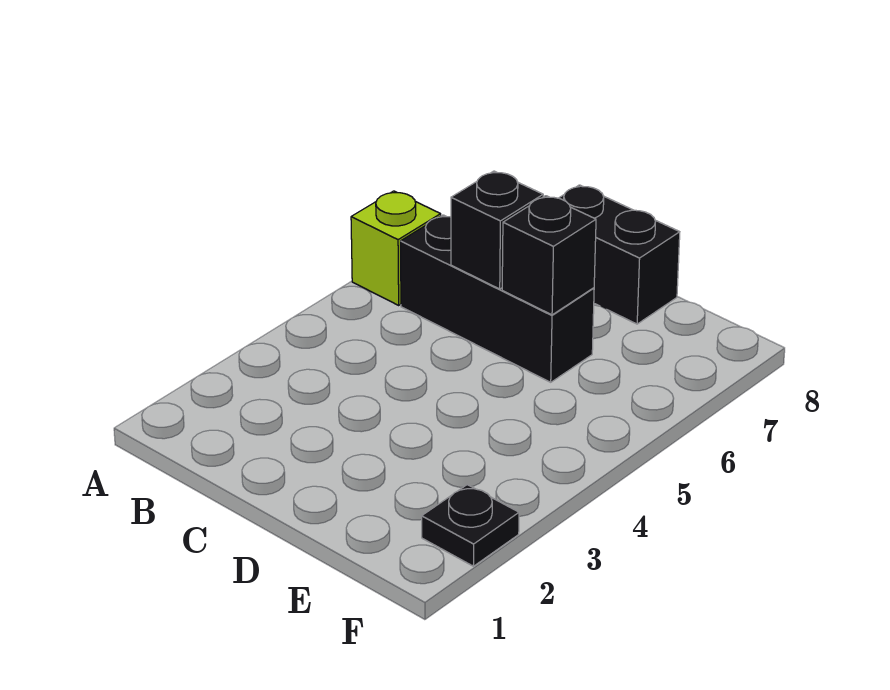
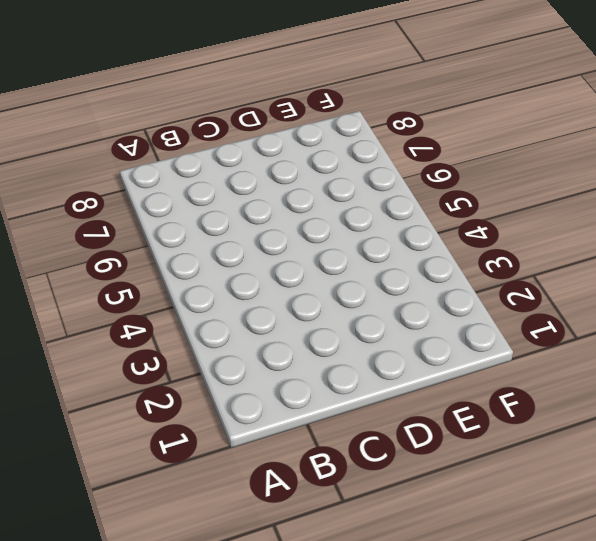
none -> lime 1x1 brick [351,191,441,305]
none -> black 1x3 brick [401,215,594,382]

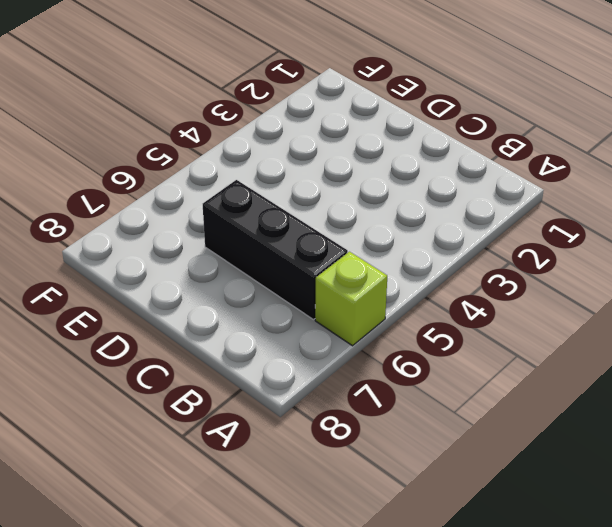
none -> black 1x2 brick [559,185,680,324]
none -> black 1x1 plate [422,485,519,566]

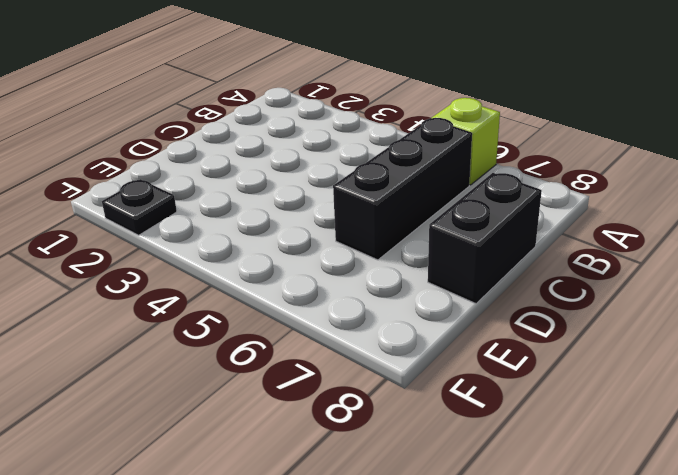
none -> black 1x1 brick [451,171,543,289]
none -> black 1x1 brick [502,196,596,315]

